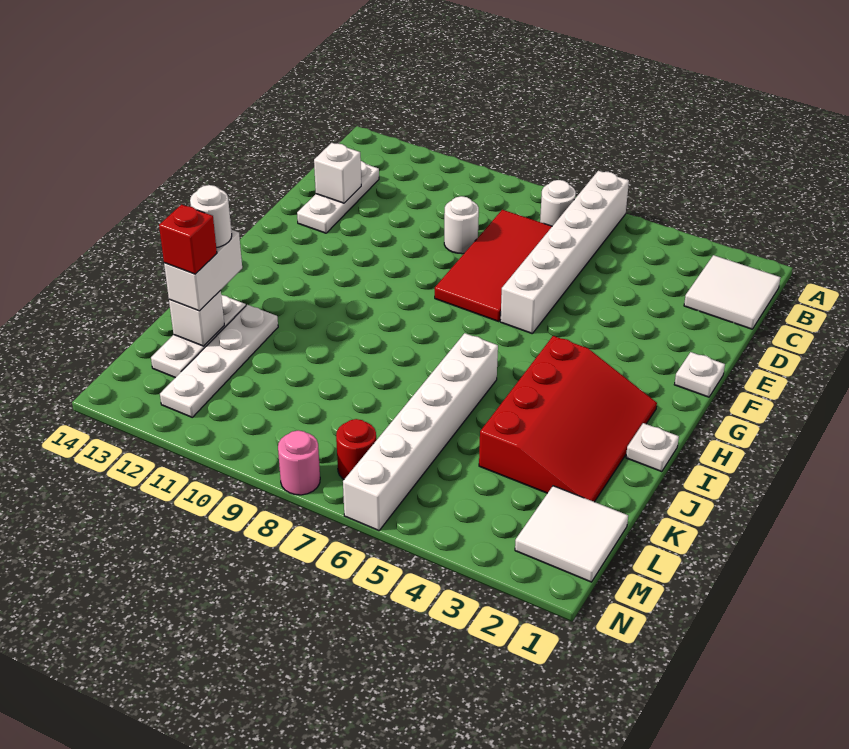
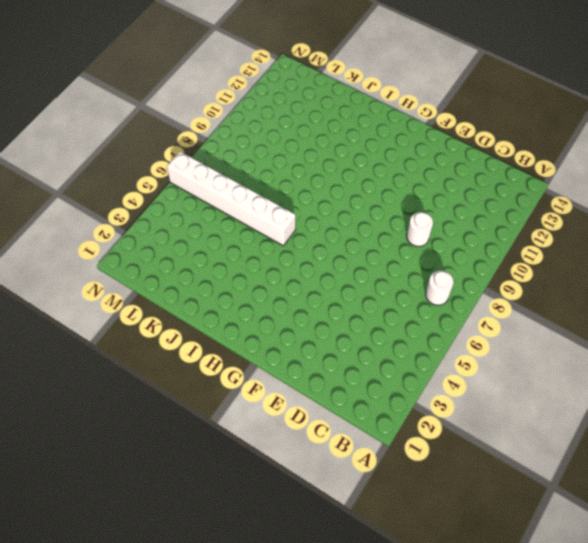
none -> white 1x6 brick [500,171,629,333]
none -> white 2x2 tile [684,255,781,329]
none -> red 2x4 tile [435,210,552,321]

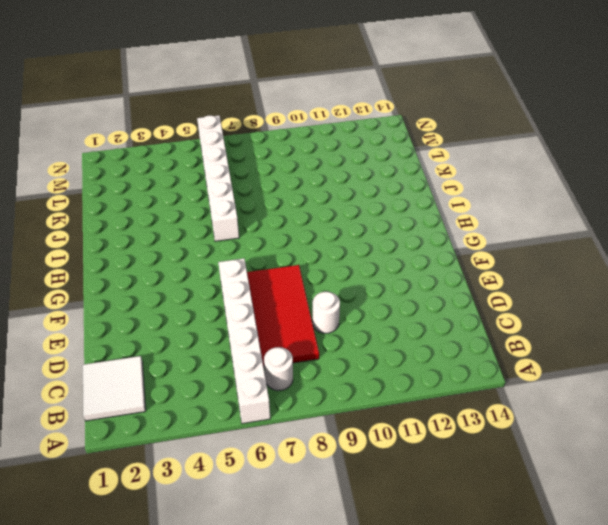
none -> white 1x3 plate [297,161,379,233]
none -> white 1x1 plate [674,352,725,397]
none -> red 3x4 slope [479,336,657,502]

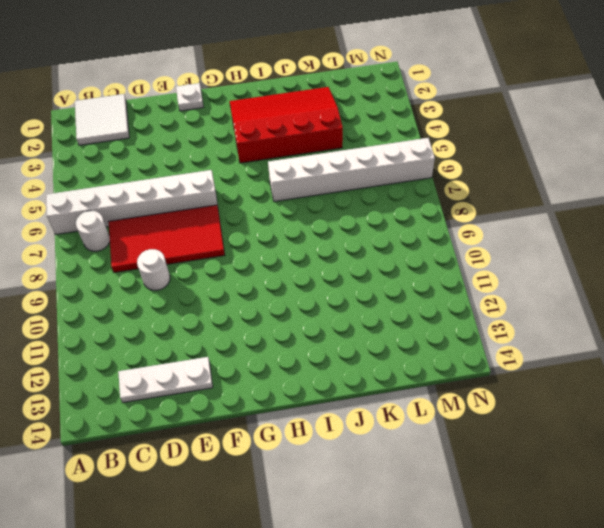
none -> white 1x1 plate [626,423,679,472]
none -> white 1x4 plate [160,305,278,417]
none -> white 1x3 plate [151,295,246,378]

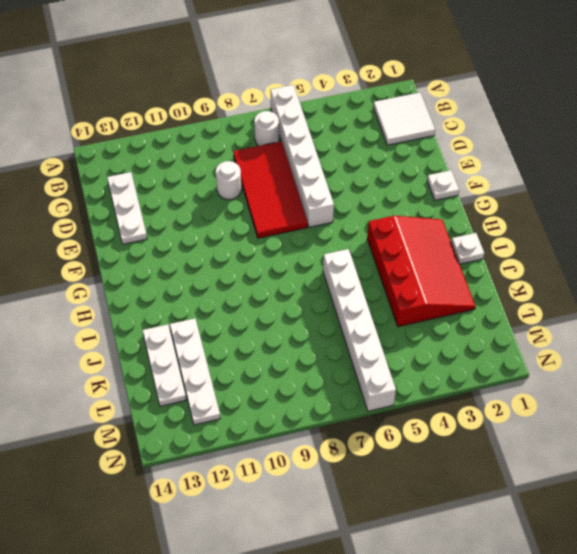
none -> white 2x2 tile [515,486,628,582]
none -> red 1x1 round brick [336,419,376,479]
none -> pink 1x1 round brick [278,430,320,495]

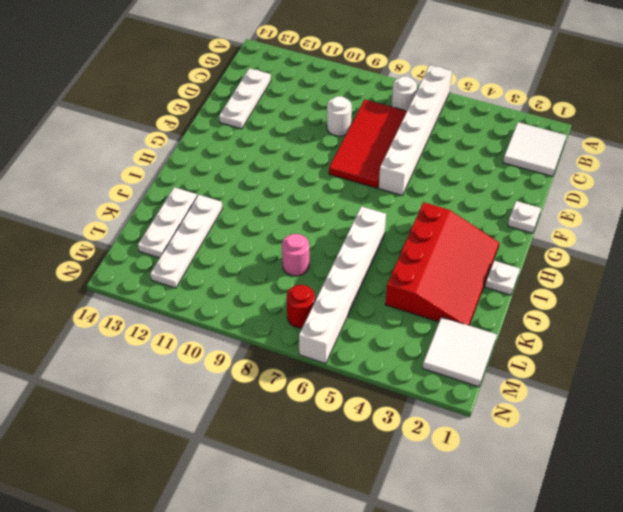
pink 1x1 round brick [282,234,309,276] -> pink 1x1 round brick moved to [278,430,320,495]
none -> white 1x1 brick [314,143,361,203]
none -> white 1x1 brick [169,291,224,346]
none -> white 1x2 brick [164,230,242,311]

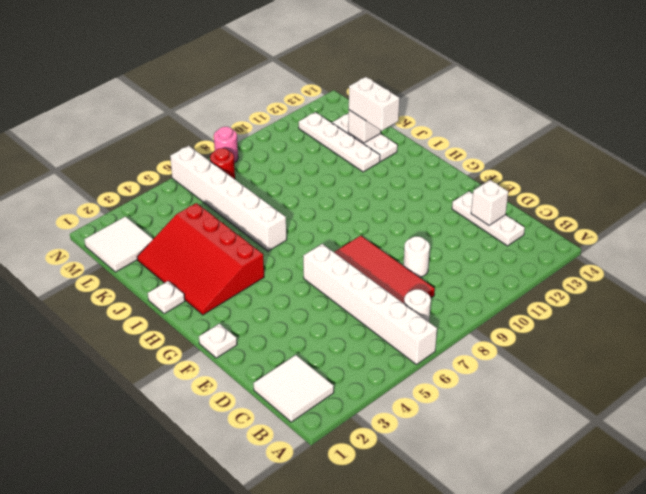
none -> white 1x1 round brick [190,185,232,248]
none -> red 1x1 brick [159,205,217,274]

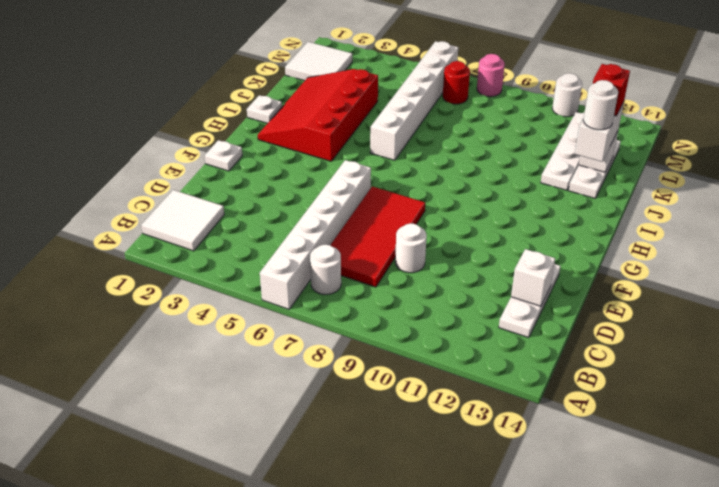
white 1x1 round brick [552,73,582,117] -> none

